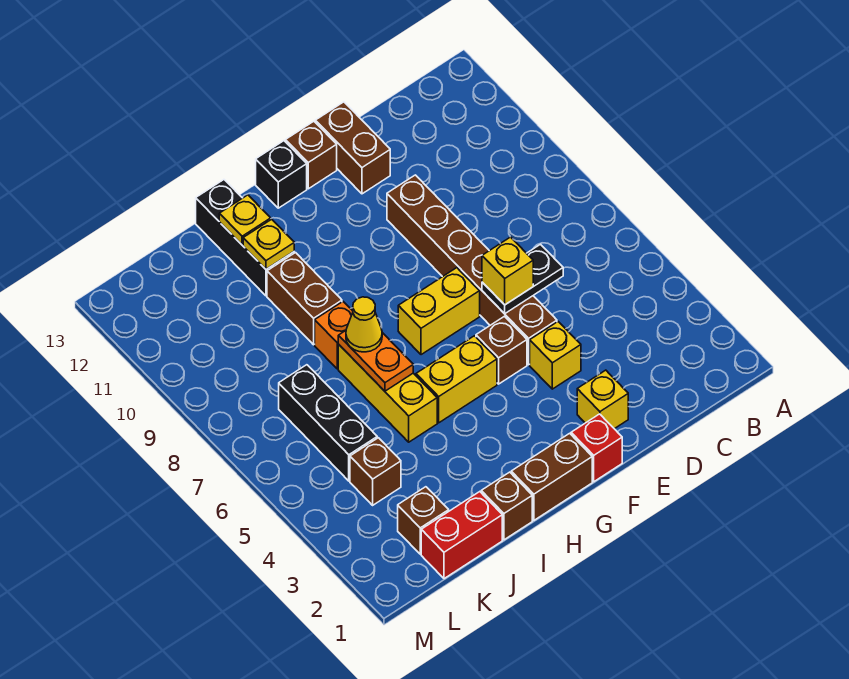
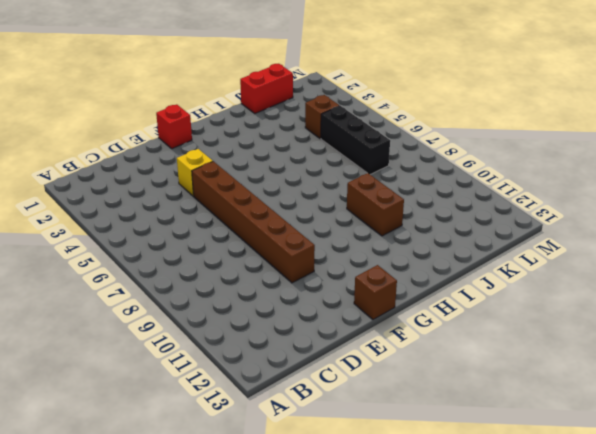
none -> yellow 1x1 brick [577,370,628,429]
none -> brown 1x2 brick [315,102,390,194]
none -> brown 1x1 brick [476,316,527,384]

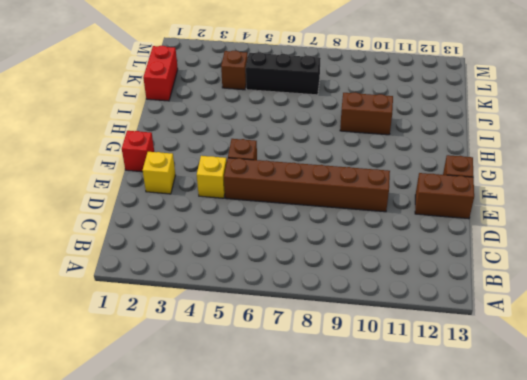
none -> yellow 1x2 brick [398,268,480,355]
none -> brown 1x2 brick [511,433,592,520]
none -> yellow 1x2 brick [416,336,497,423]

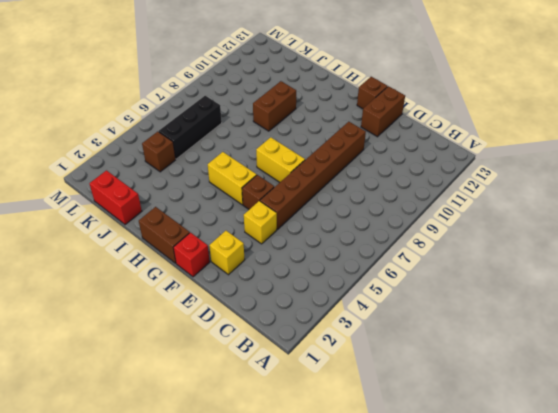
none -> black 1x1 brick [256,141,307,208]
none -> brown 1x1 brick [481,472,532,540]
none -> yellow 1x3 brick [338,344,437,442]

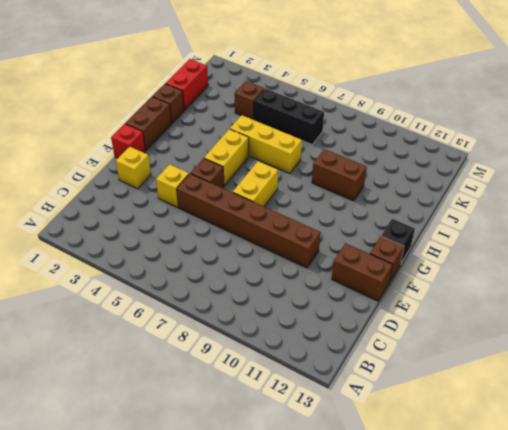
none -> orange 1x1 brick [315,302,353,369]
none -> black 1x3 brick [196,180,294,296]
none -> brown 1x1 brick [398,487,449,554]

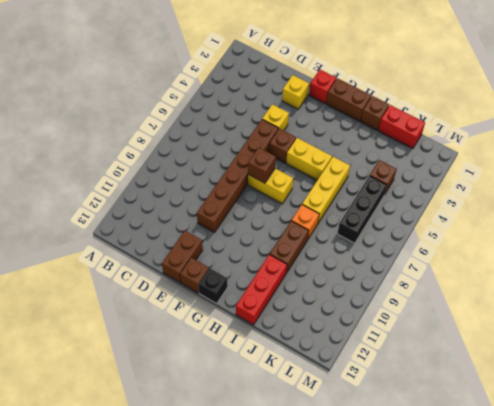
brown 1x1 brick [248,147,276,183] -> brown 1x1 brick moved to [398,487,449,554]
red 1x3 brick [236,255,287,325] -> black 1x3 brick [196,180,294,296]
none -> black 1x2 plate [482,244,563,314]
none -> orange 1x2 plate [338,331,413,391]
none -> yellow 1x1 plate [243,219,294,269]

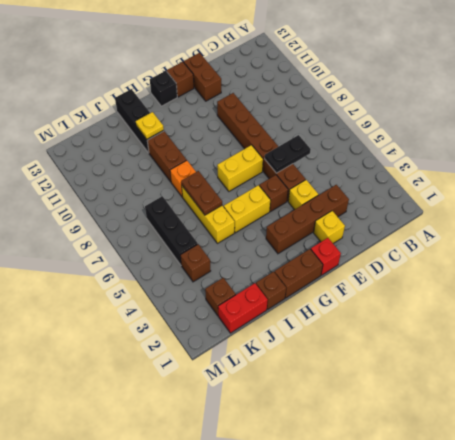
brown 1x4 brick [266,185,349,254] -> none
brown 1x2 plate [181,171,222,215] -> orange 1x2 plate [338,331,413,391]
none -> yellow 1x1 plate [219,195,271,245]
none -> yellow 1x1 brick [482,237,533,305]
none -> yellow 1x1 cone [346,297,382,352]

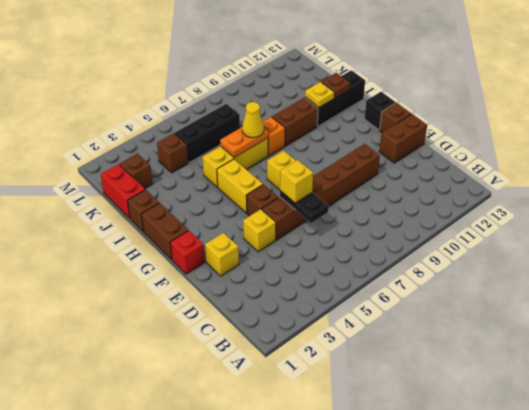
brown 1x1 plate [321,73,350,98] -> yellow 1x1 plate [219,195,271,245]

